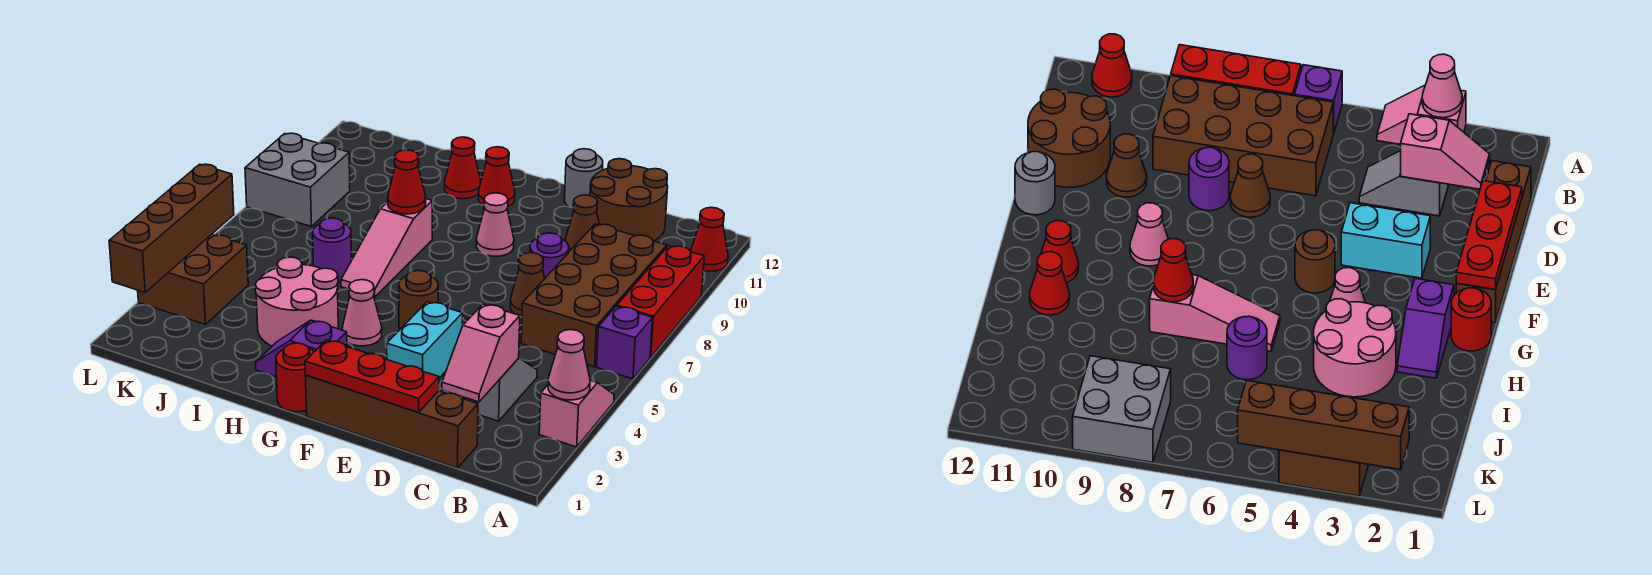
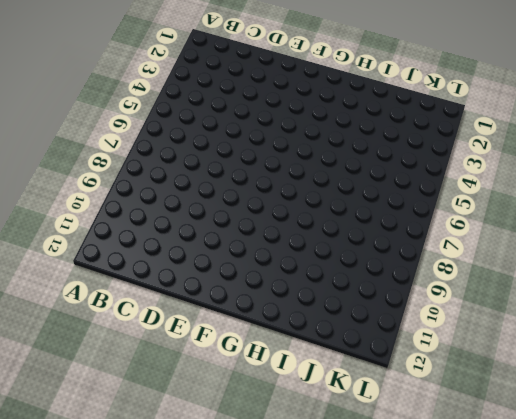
none -> pink 1x2 slope [539,380,614,447]
none -> purple 1x1 brick [597,306,652,379]
none -> red 1x3 brick [617,246,704,357]
none -> red 1x1 cone [691,207,728,271]

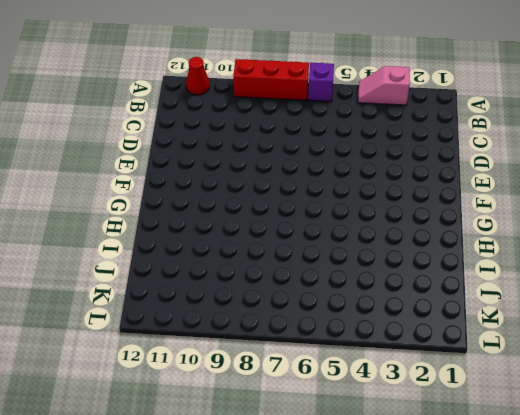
none -> brown 2x4 brick [521,224,667,367]
none -> brown 1x4 brick [305,375,478,468]
none -> grey 1x2 slope [462,358,537,421]
none -> brown 2x2 round brick [590,159,668,241]

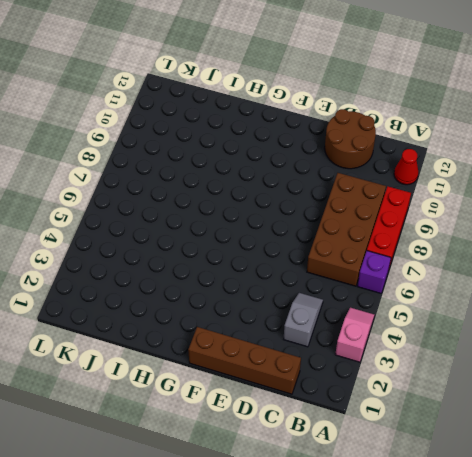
none -> brown 1x1 cone [510,253,545,317]
none -> purple 1x1 round brick [530,233,569,278]
none -> brown 1x1 cone [565,195,599,252]
none -> cyan 1x2 brick [387,302,463,378]

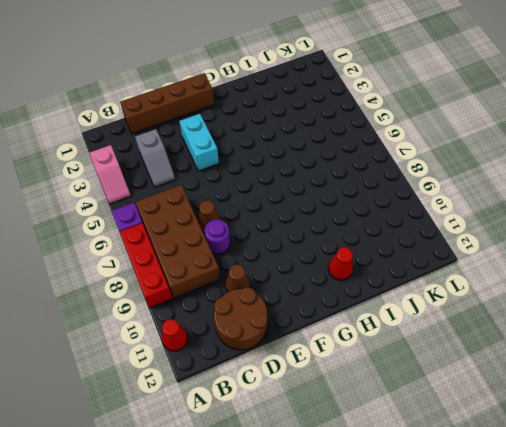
none -> grey 1x1 round brick [565,149,603,208]
none -> brown 1x1 round brick [399,271,438,329]
none -> pink 1x1 cone [476,193,514,256]
none -> red 1x1 round brick [276,343,314,412]

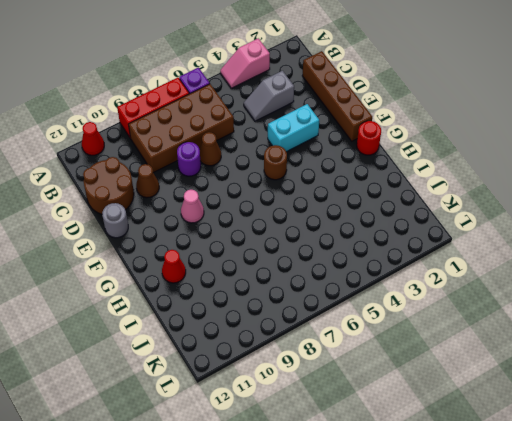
none -> purple 1x2 slope [255,320,347,377]
none -> pink 1x1 cone [342,280,382,346]
none -> red 1x1 cone [478,147,515,206]
none -> pink 2x2 round brick [255,257,338,346]

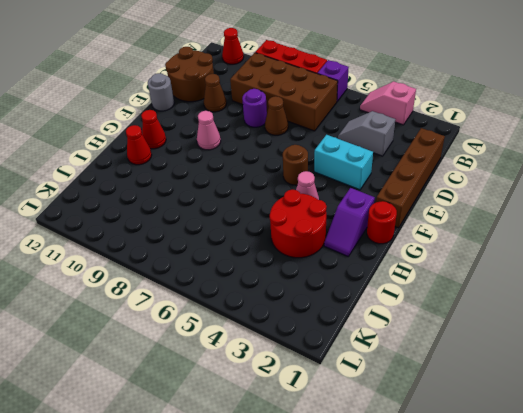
red 2x2 round brick [270,190,327,258] -> pink 2x2 round brick [255,257,338,346]
none -> pink 1x3 slope [341,199,432,297]
none -> purple 1x1 round brick [313,218,352,282]
none -> brown 2x2 brick [138,234,248,325]
none -> grey 2x2 brick [245,133,350,227]

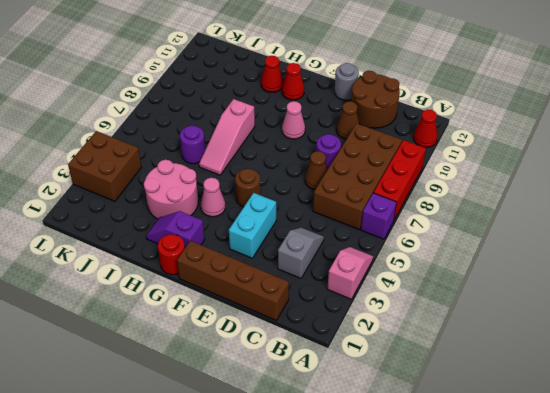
none -> grey 2x2 brick [245,133,350,227]
none -> pink 1x1 cone [548,330,590,400]
none -> pink 1x2 slope [442,304,520,402]
none -> red 1x3 plate [305,340,439,412]

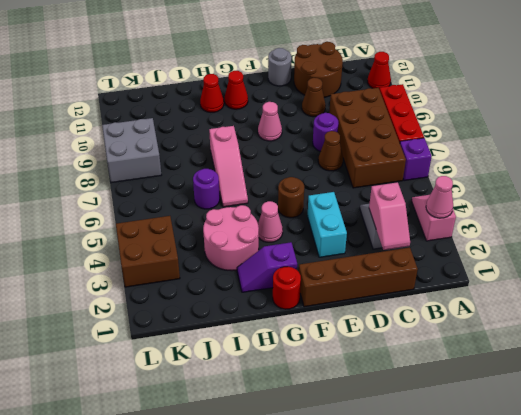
none -> red 1x3 plate [305,340,439,412]
none -> red 1x1 cone [388,150,426,214]
none -> brown 1x4 brick [109,164,234,292]

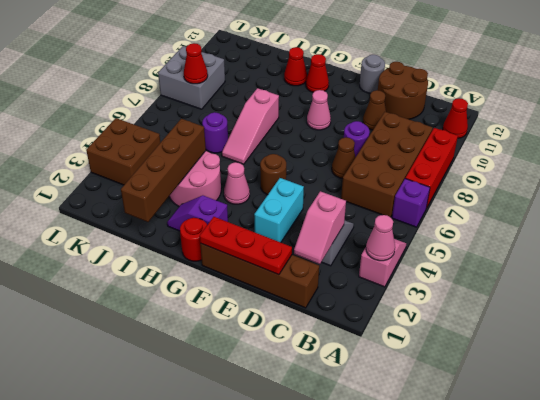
brown 1x4 brick [121,119,206,222] -> brown 1x4 brick moved to [109,164,234,292]
red 1x1 cone [184,43,208,84] -> red 1x1 cone moved to [388,150,426,214]

